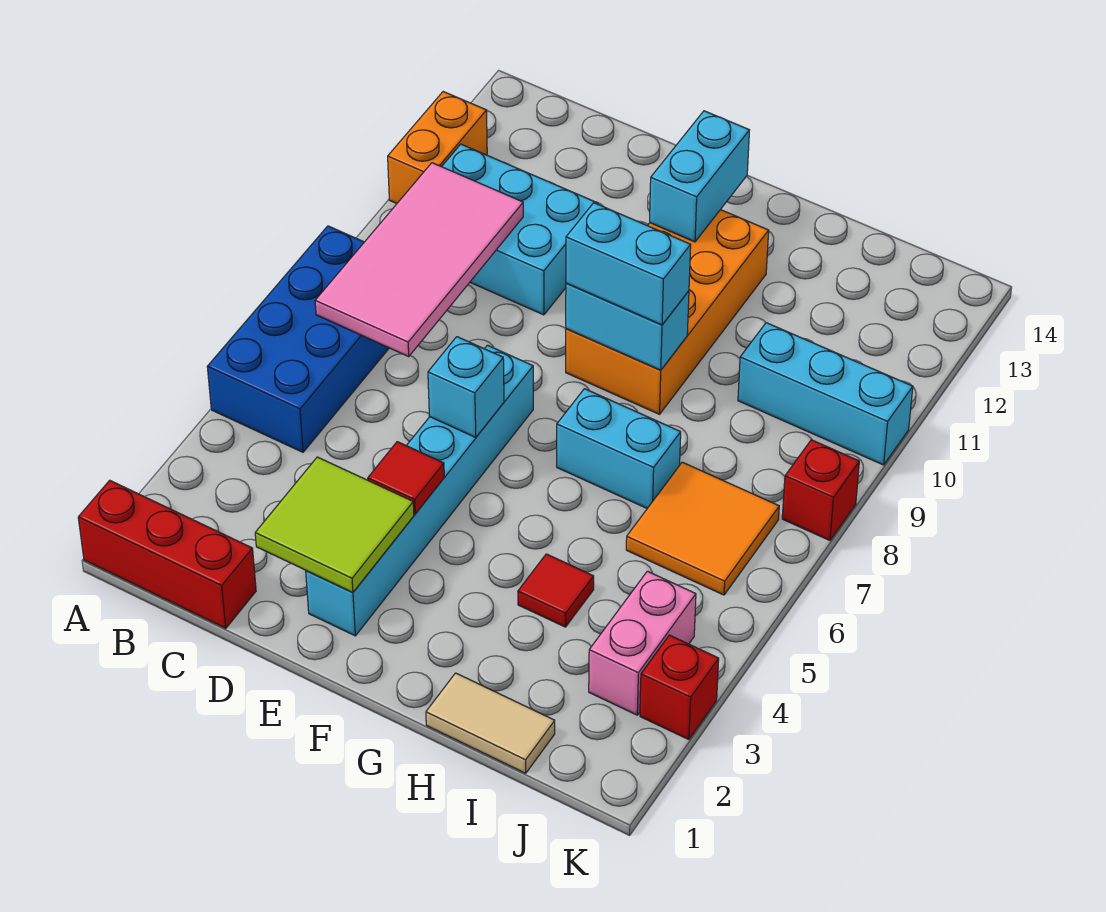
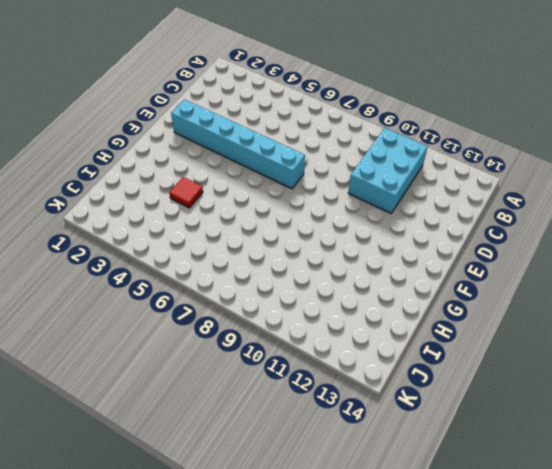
none -> red 1x3 brick [78,480,256,628]
none -> blue 2x4 brick [207,226,389,452]
none -> orange 1x2 brick [388,92,487,203]

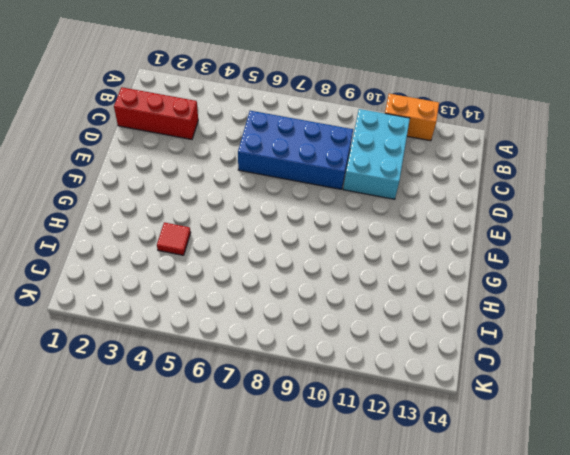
red 1x3 brick [114,87,198,139] -> red 1x3 brick turned to [78,480,256,628]
blue 2x4 brick [238,111,353,189] -> blue 2x4 brick moved to [207,226,389,452]
none -> cyan 1x6 brick [306,345,533,636]
none -> orange 2x4 brick [566,210,769,414]
none -> cyan 1x2 brick [557,389,681,508]

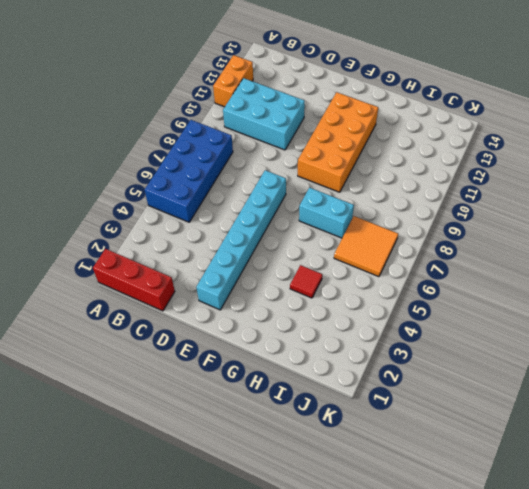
none -> tan 1x2 tile [426,673,555,773]
none -> cyan 1x3 brick [738,323,913,465]
none -> pink 1x2 brick [589,571,696,715]

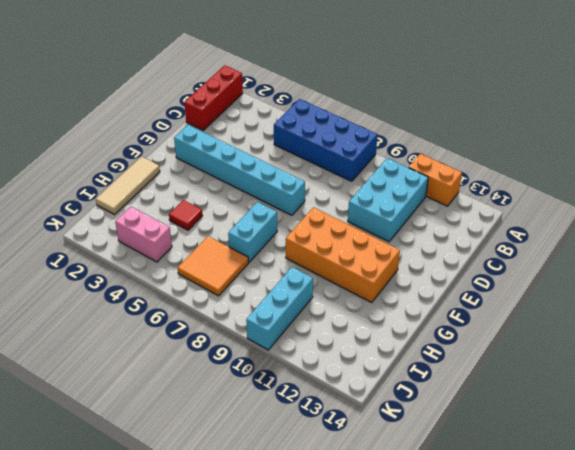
tan 1x3 tile [96,157,160,215] -> tan 1x2 tile [426,673,555,773]
none -> red 1x1 brick [640,635,719,740]
none -> red 1x1 brick [782,440,859,540]
none -> pink 2x4 tile [315,163,523,356]

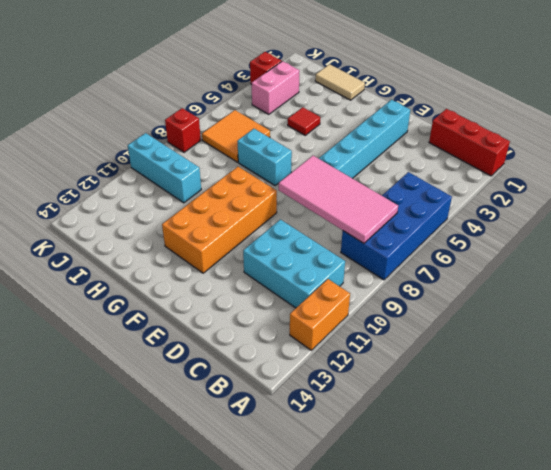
pink 2x4 tile [279,156,398,243] -> pink 2x4 tile turned to [315,163,523,356]
none -> lime 2x2 tile [255,457,414,592]
none -> red 1x1 tile [368,442,444,514]
none -> cyan 1x1 brick [428,337,504,437]

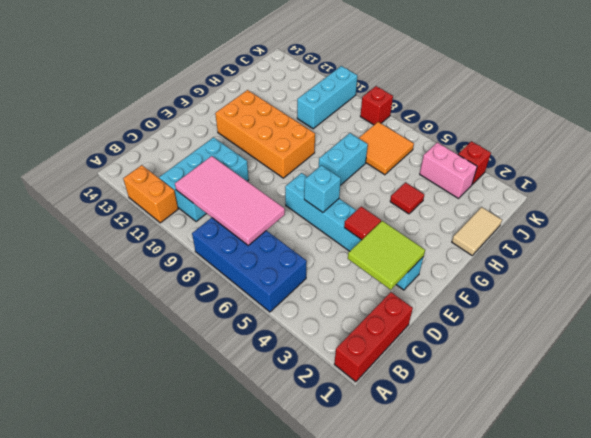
none -> cyan 1x2 brick [566,283,689,370]
none -> cyan 1x2 brick [650,111,750,242]
none -> cyan 1x2 brick [566,203,691,325]

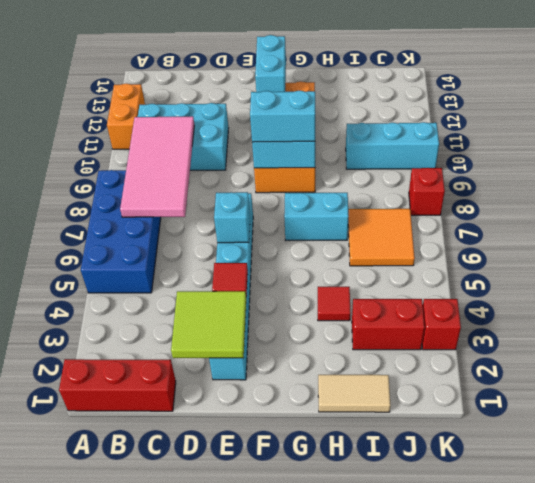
red 1x2 brick [352,299,425,350] -> pink 1x2 brick [589,571,696,715]

